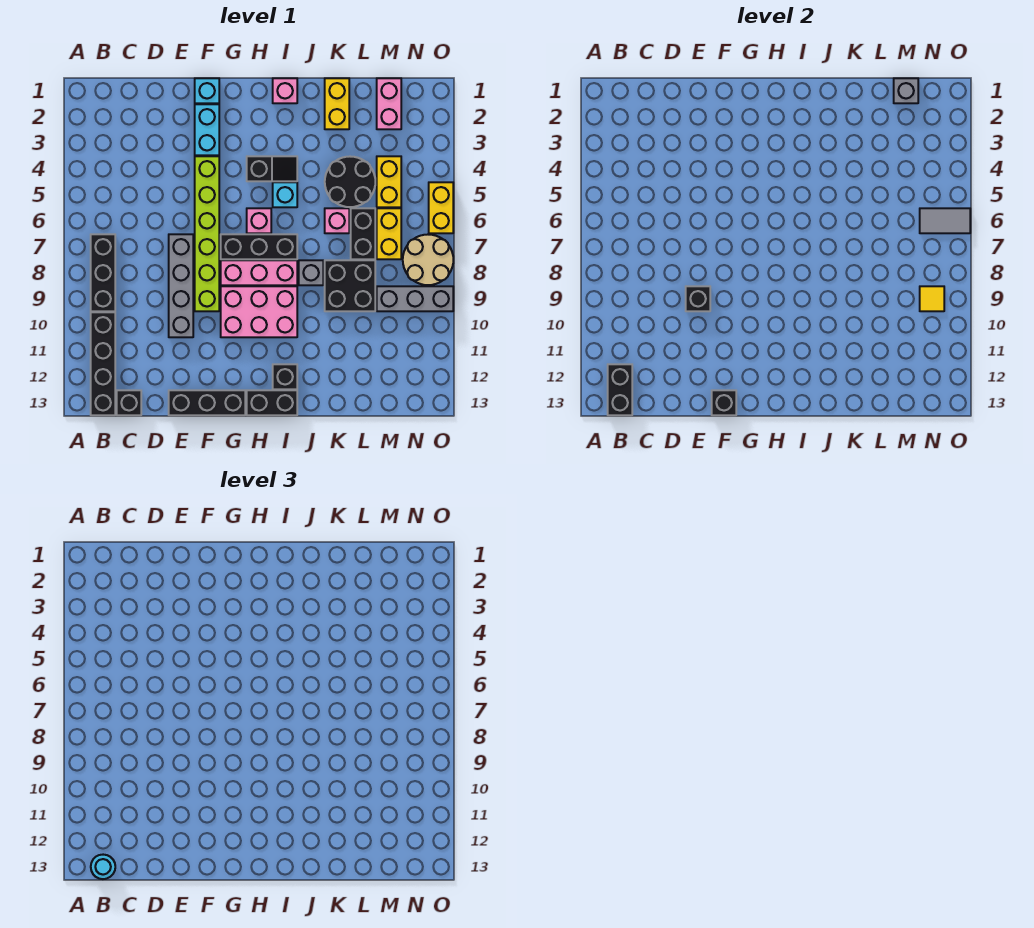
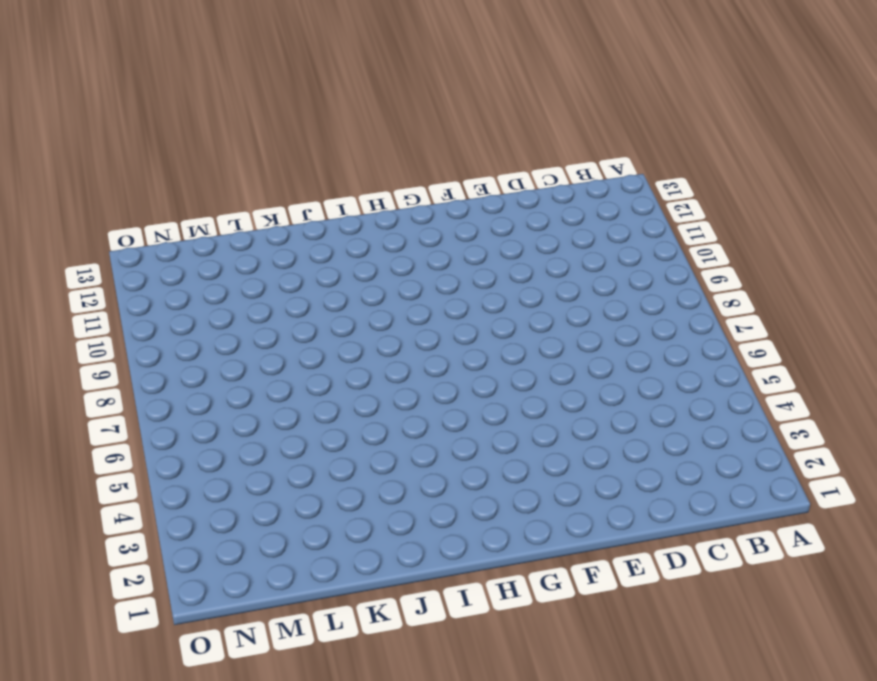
none -> black 1x3 brick [91,234,115,311]
none -> black 1x4 brick [91,312,115,415]
none -> black 1x1 brick [117,390,141,415]
none -> grey 1x4 brick [169,234,193,337]

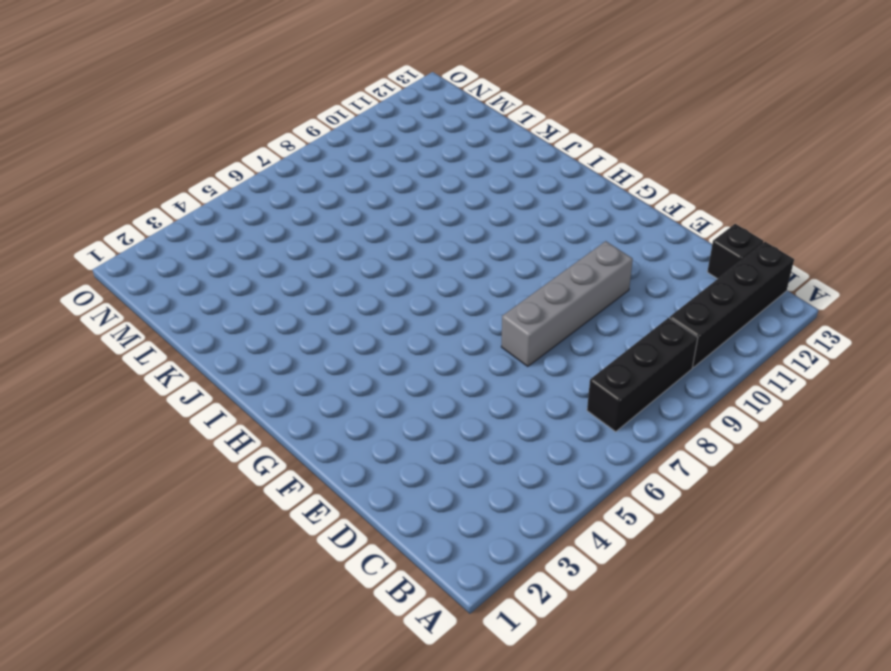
none -> black 1x3 brick [169,390,245,415]
none -> cyan 1x1 brick [195,78,219,103]
none -> cyan 1x2 brick [195,104,219,155]
none -> lime 1x6 brick [195,156,219,311]

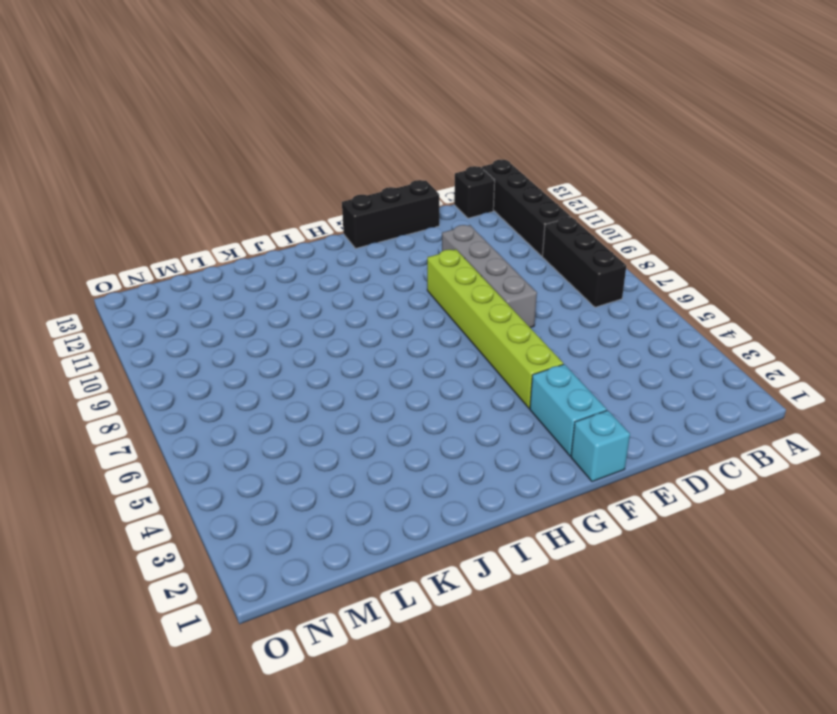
none -> black 1x3 brick [221,234,297,259]
none -> pink 1x3 brick [221,260,297,285]
none -> pink 2x3 brick [221,286,297,337]
none -> black 1x2 slope [247,156,297,181]

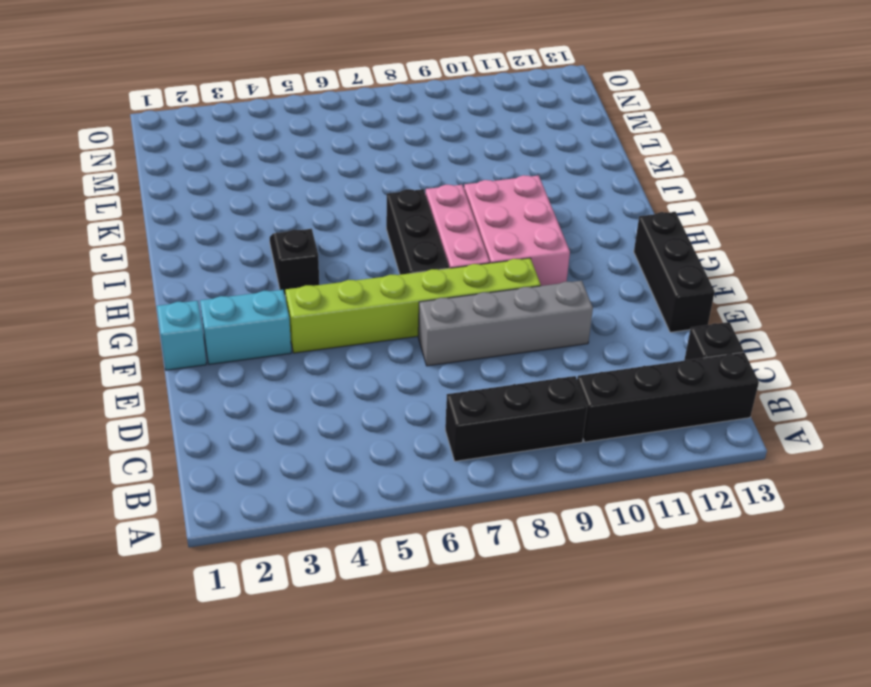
none -> pink 1x1 brick [247,208,271,233]
none -> black 1x2 brick [247,390,297,415]
none -> pink 1x1 brick [273,78,297,103]
none -> cyan 1x1 brick [273,182,297,207]

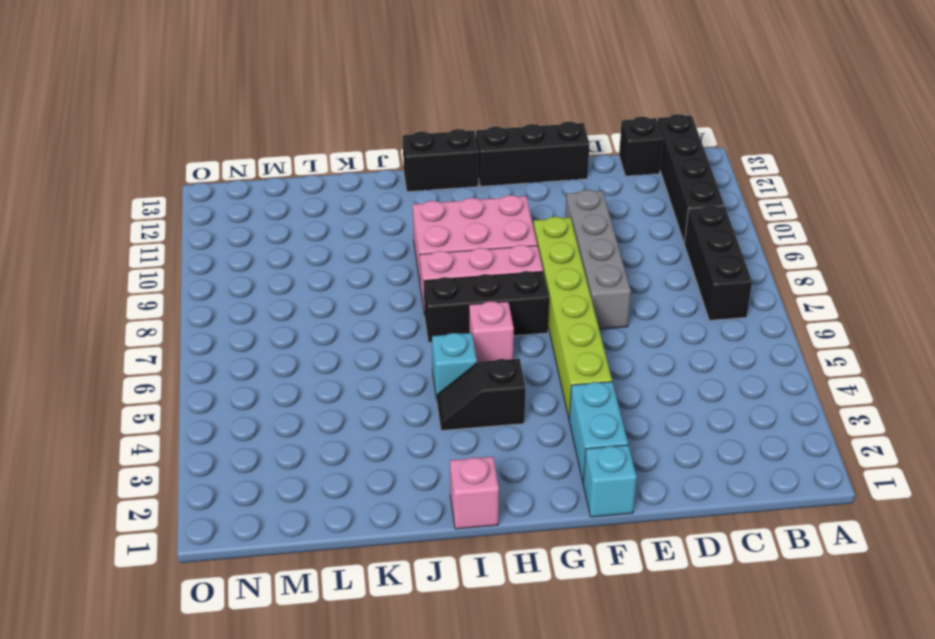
none -> black 1x1 brick [273,364,297,389]
none -> grey 1x1 brick [299,260,323,285]
none -> yellow 1x2 brick [325,78,349,129]
none -> black 2x2 round brick [325,157,375,207]

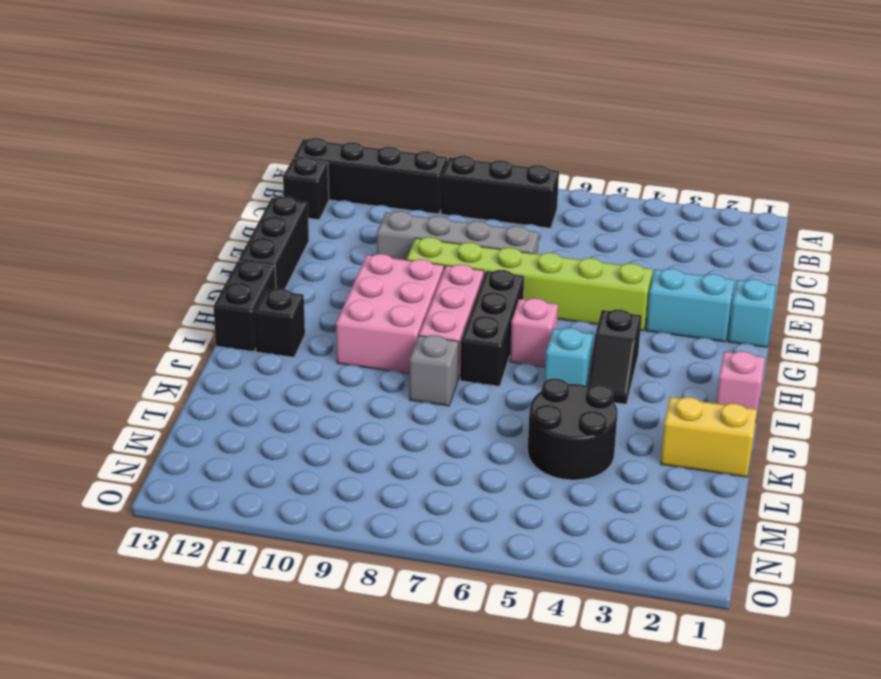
none -> pink 1x1 brick [325,208,349,233]
none -> black 2x2 brick [325,260,375,311]
none -> black 1x2 brick [351,208,375,259]
none -> pink 1x2 brick [377,78,401,129]

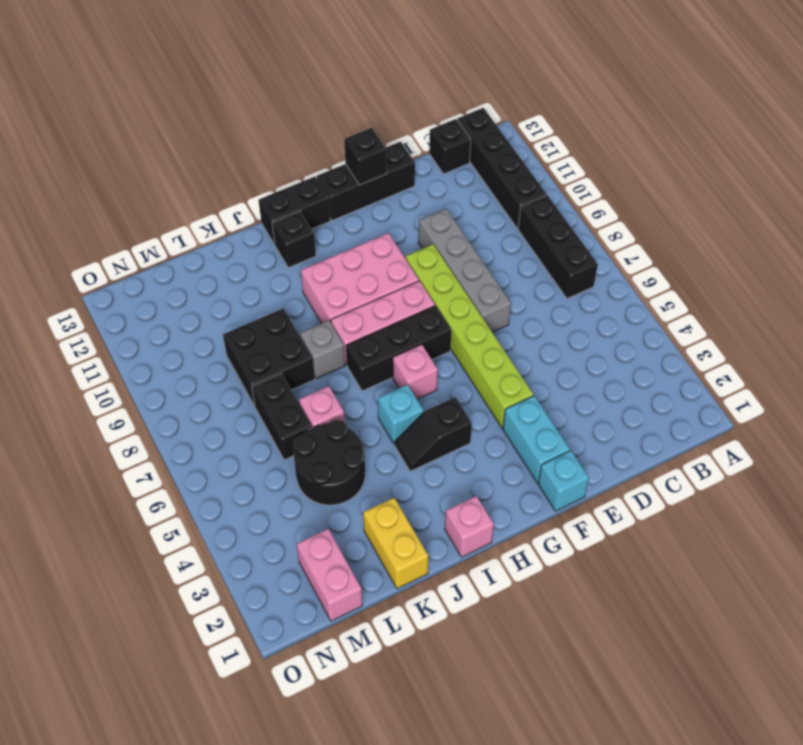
none -> yellow 1x2 brick [377,156,401,207]
none -> yellow 1x2 brick [377,208,401,259]
none -> grey 1x3 brick [377,286,453,311]
none -> tan 2x2 round brick [403,235,453,285]

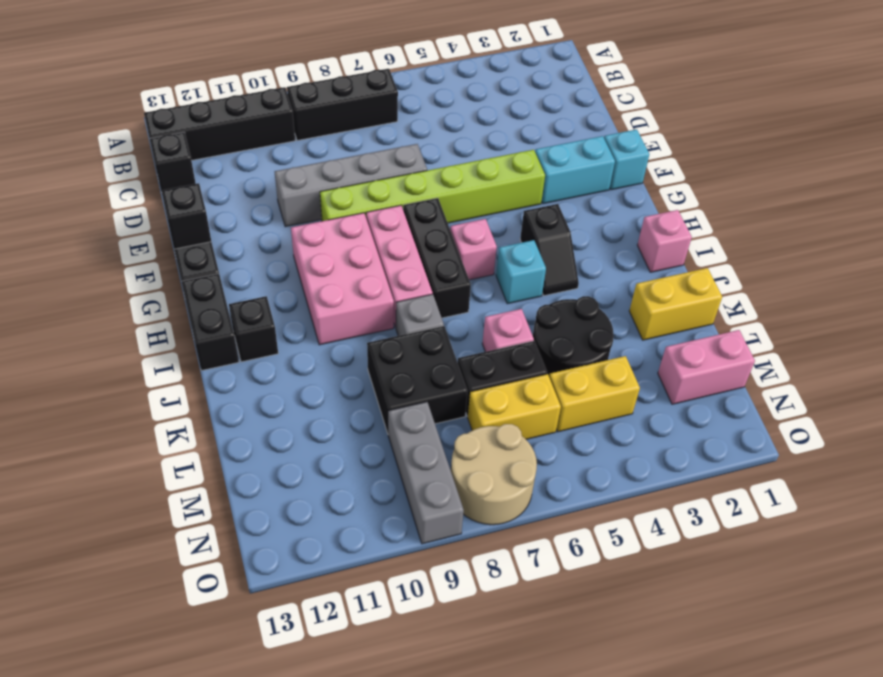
none -> yellow 1x2 brick [429,182,453,233]
none -> black 1x2 brick [608,364,632,415]
none -> black 1x1 brick [686,286,710,311]
none -> grey 1x1 brick [894,78,918,103]

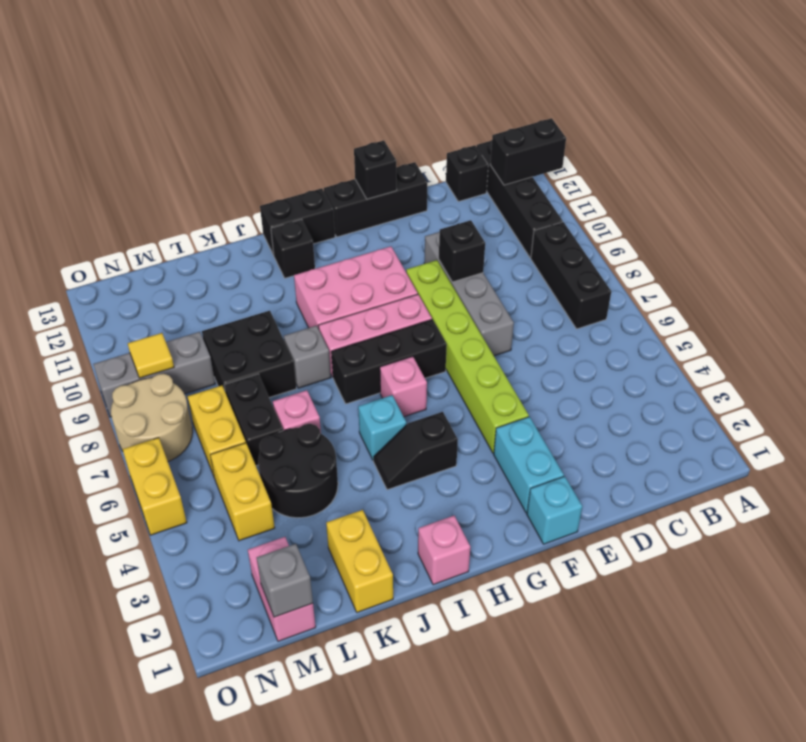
black 1x2 brick [490,118,566,185] -> black 1x2 brick turned to [608,364,632,415]
none -> grey 1x2 tile [920,208,970,233]
none -> cyan 1x1 round brick [91,855,115,879]

